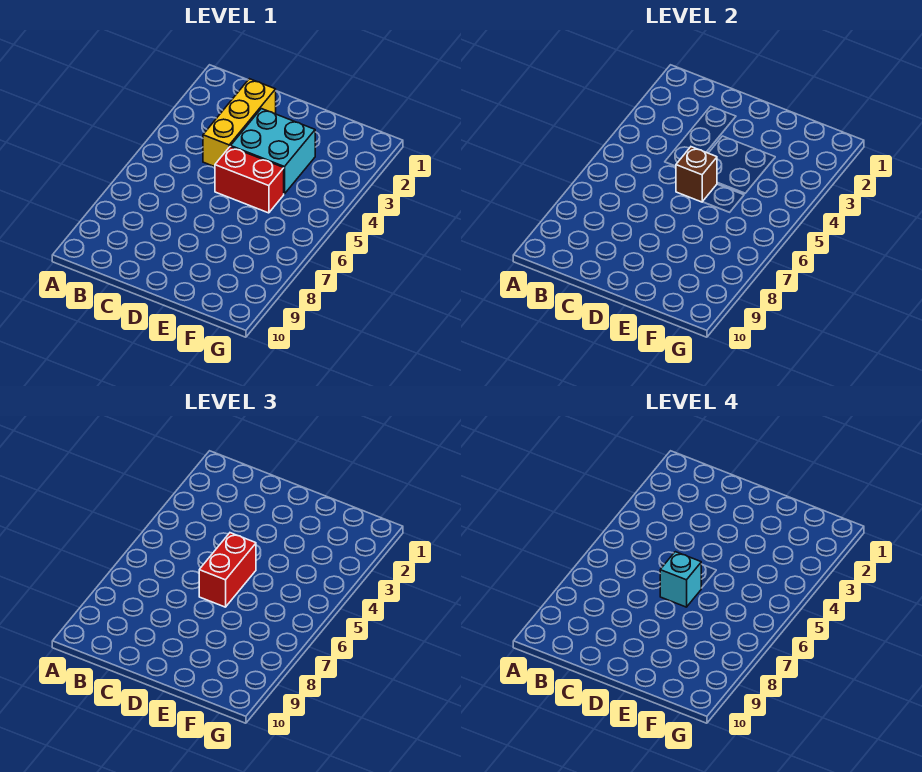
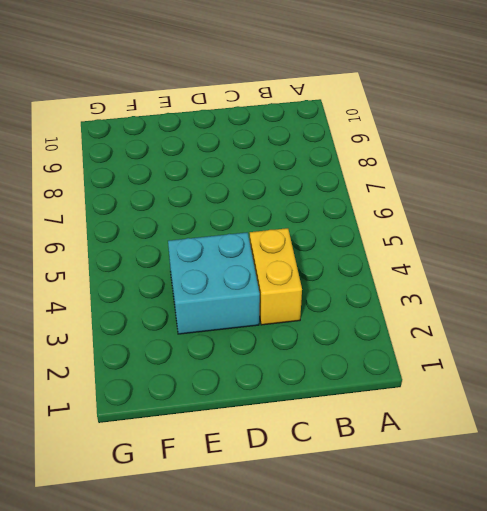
yellow 1x2 brick [250,228,302,325] -> yellow 1x3 brick [203,79,276,167]
none -> red 1x2 brick [215,147,284,213]
none -> brown 1x1 brick [676,147,717,202]

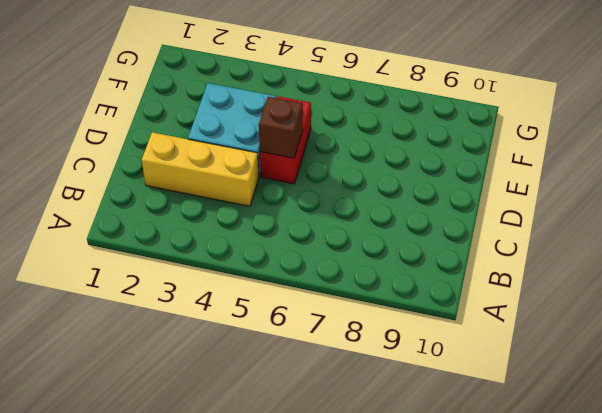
none -> red 1x2 brick [199,533,256,607]
none -> cyan 1x1 brick [660,552,701,607]

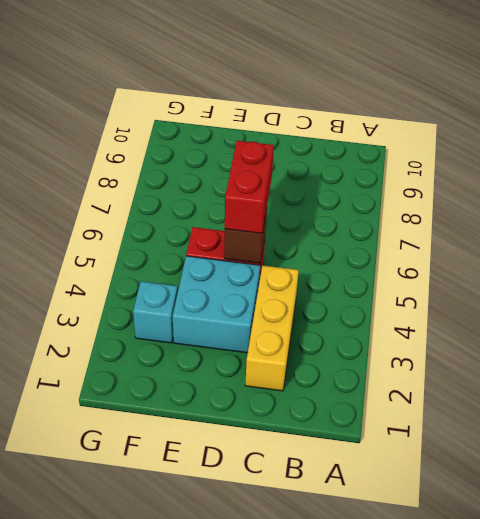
cyan 1x1 brick [133,281,178,343] -> cyan 1x1 brick moved to [660,552,701,607]

